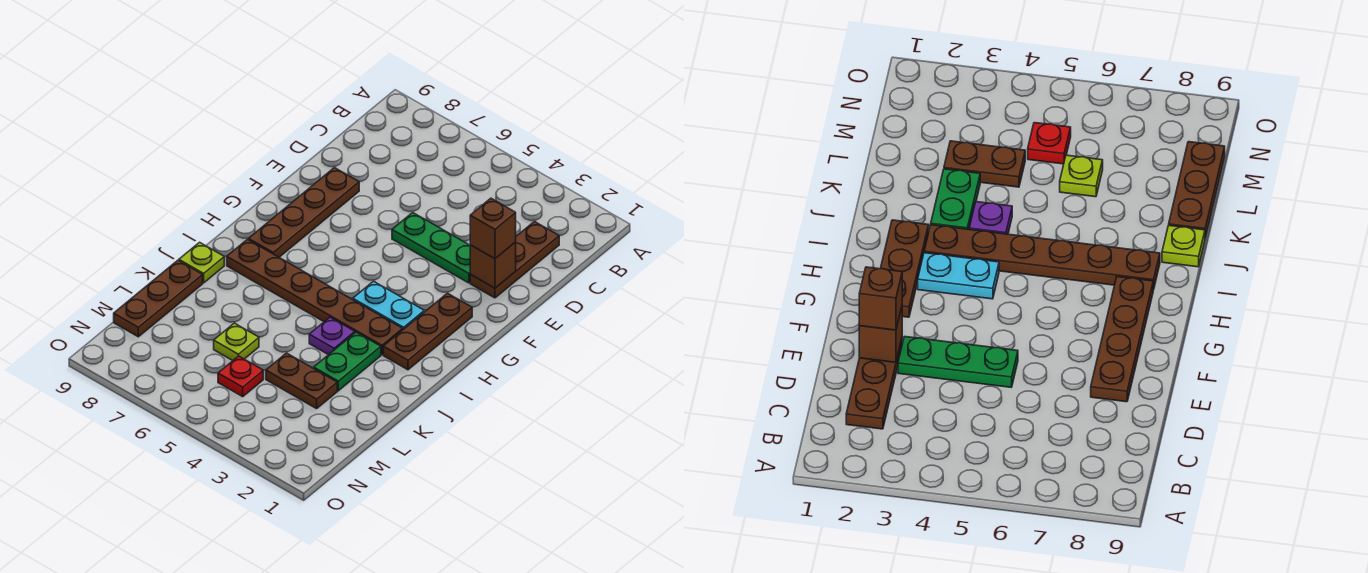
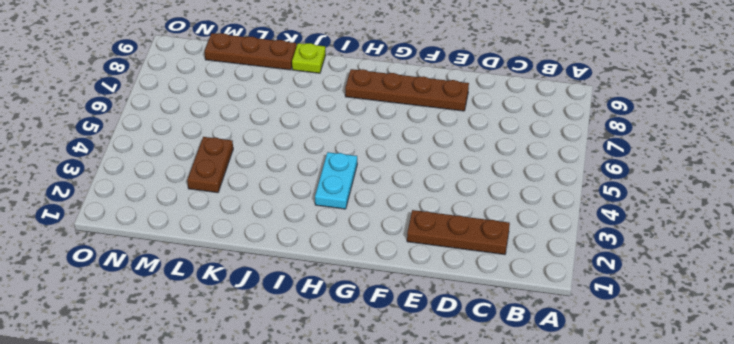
none -> green 1x3 plate [392,213,471,283]
none -> brown 1x3 plate [383,293,472,370]
none -> brown 1x6 plate [227,239,403,355]

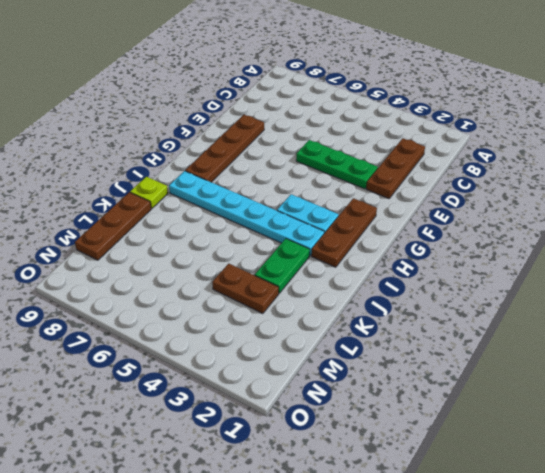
cyan 1x6 plate [169,171,324,256] -> brown 1x6 plate [227,239,403,355]
none -> purple 1x1 plate [309,317,355,355]
none -> lime 1x1 plate [214,323,259,361]
none -> red 1x1 plate [218,356,263,397]

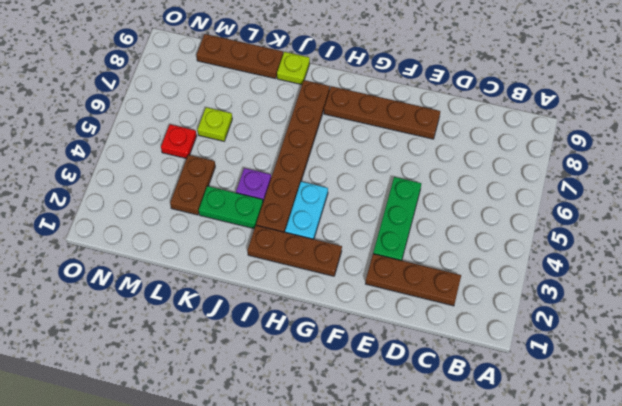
none -> brown 1x1 brick [470,242,516,288]
none -> brown 1x1 brick [470,198,516,259]

